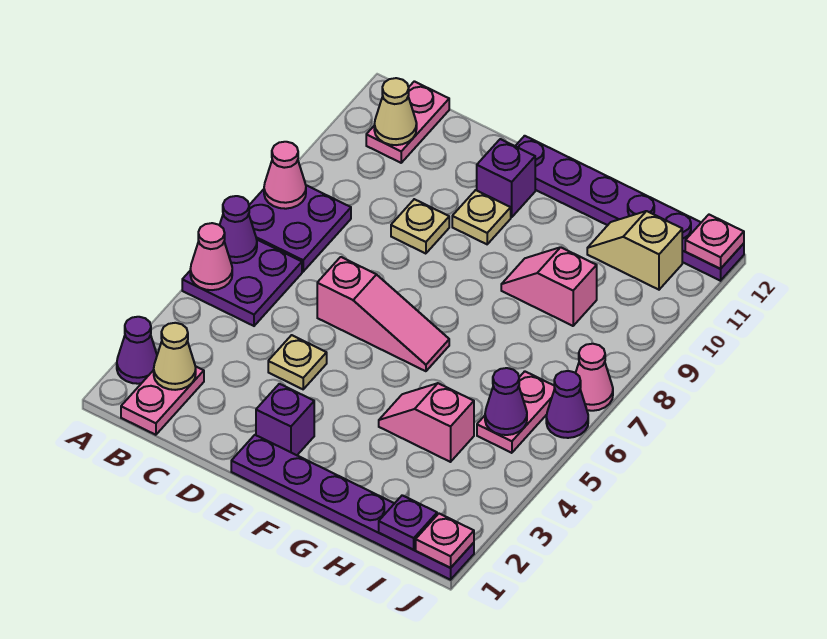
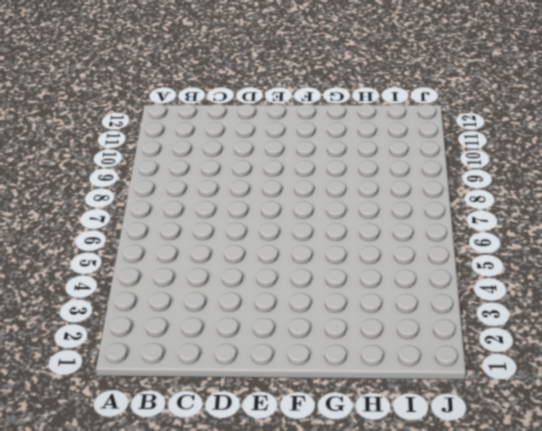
none -> purple 1x1 cone [117,317,157,384]
none -> purple 2x2 plate [182,240,302,326]
none -> purple 2x2 plate [249,185,351,272]

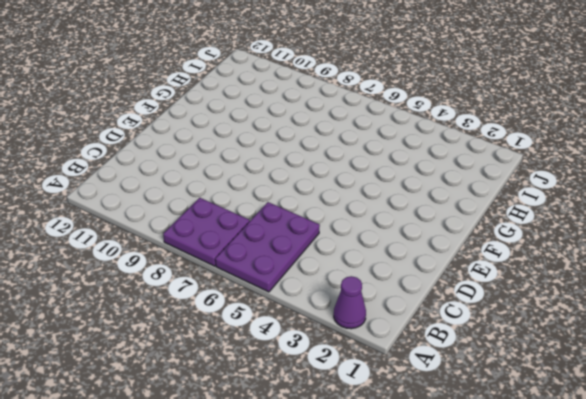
purple 2x3 plate [215,202,320,292] -> purple 2x2 plate [182,240,302,326]
none -> pink 1x2 plate [121,366,204,435]
none -> pink 1x2 plate [366,81,449,163]
none -> tan 1x1 plate [268,335,327,389]

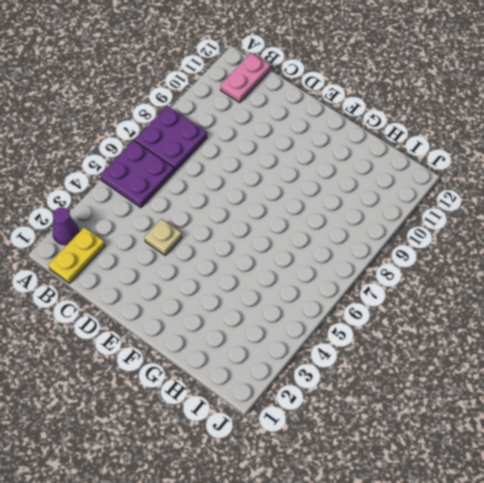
yellow 1x2 plate [49,227,105,283] -> pink 1x2 plate [121,366,204,435]
none -> pink 1x3 slope [317,257,449,371]
none -> tan 1x1 plate [391,199,449,254]
none -> purple 1x6 plate [231,435,474,580]

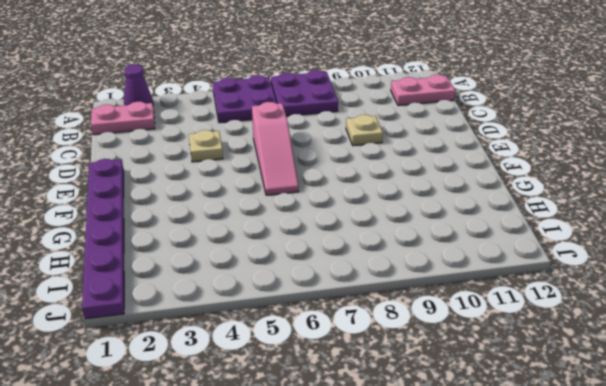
none -> purple 1x1 brick [256,384,314,455]
none -> tan 1x1 plate [452,190,511,244]
none -> purple 1x1 brick [477,139,535,217]

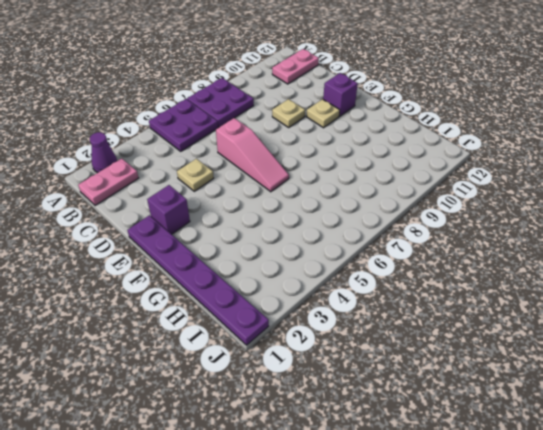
none -> purple 1x6 plate [516,136,744,281]
none -> pink 1x2 slope [379,383,474,462]
none -> pink 1x2 slope [501,247,597,326]

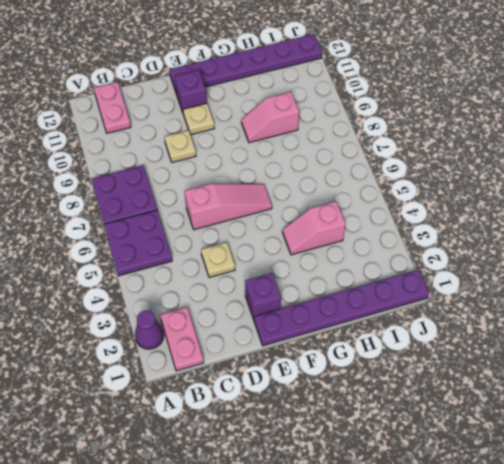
none -> tan 1x2 slope [587,211,682,290]
none -> pink 1x2 plate [477,371,555,453]
none -> purple 1x1 cone [546,371,588,438]

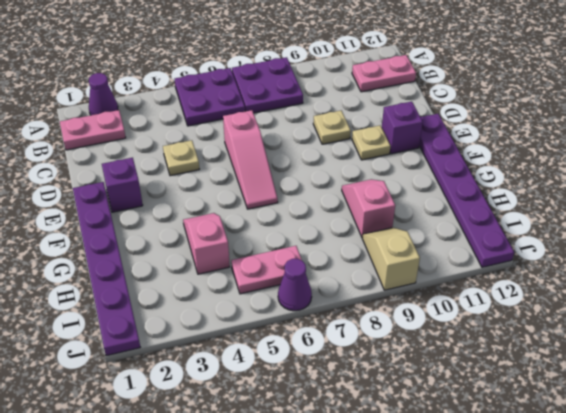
tan 1x2 slope [362,228,420,290] -> tan 1x2 slope moved to [587,211,682,290]
none -> pink 1x1 cone [576,344,613,411]
none -> pink 1x1 cone [190,223,232,290]
none -> purple 1x1 cone [220,196,257,263]

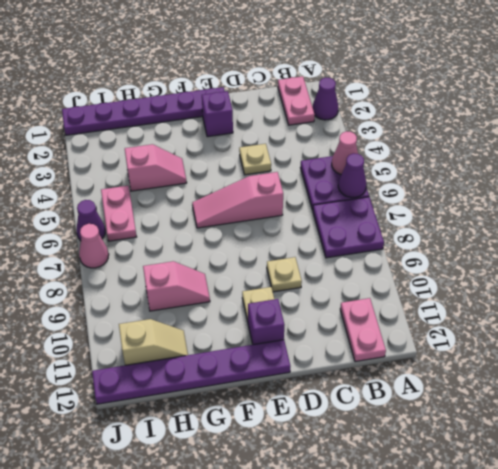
none -> pink 1x1 cone [264,142,306,209]
none -> tan 1x1 cone [154,323,196,390]
none -> tan 1x1 cone [374,78,417,145]

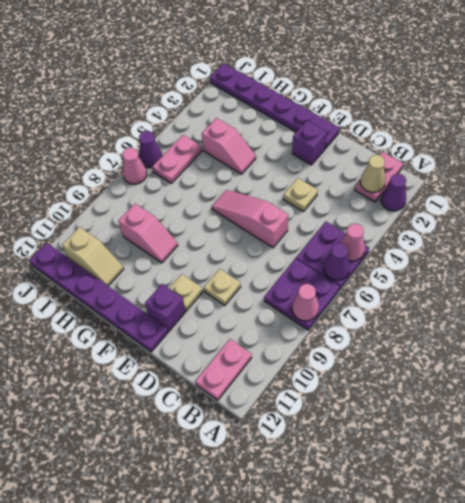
none -> tan 1x1 cone [374,78,417,145]
none -> purple 1x1 plate [379,495,437,550]
none -> purple 1x1 cone [485,368,527,435]

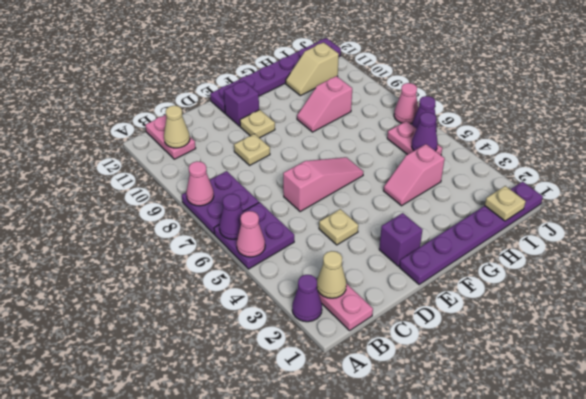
tan 1x1 plate [485,186,526,221] -> purple 1x1 plate [379,495,437,550]
none -> pink 1x1 plate [416,514,474,568]
none -> pink 1x1 plate [685,215,744,269]

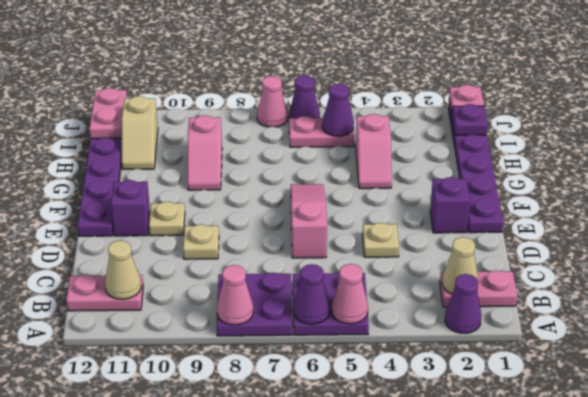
pink 1x2 plate [89,88,127,139] -> pink 1x1 plate [685,215,744,269]

